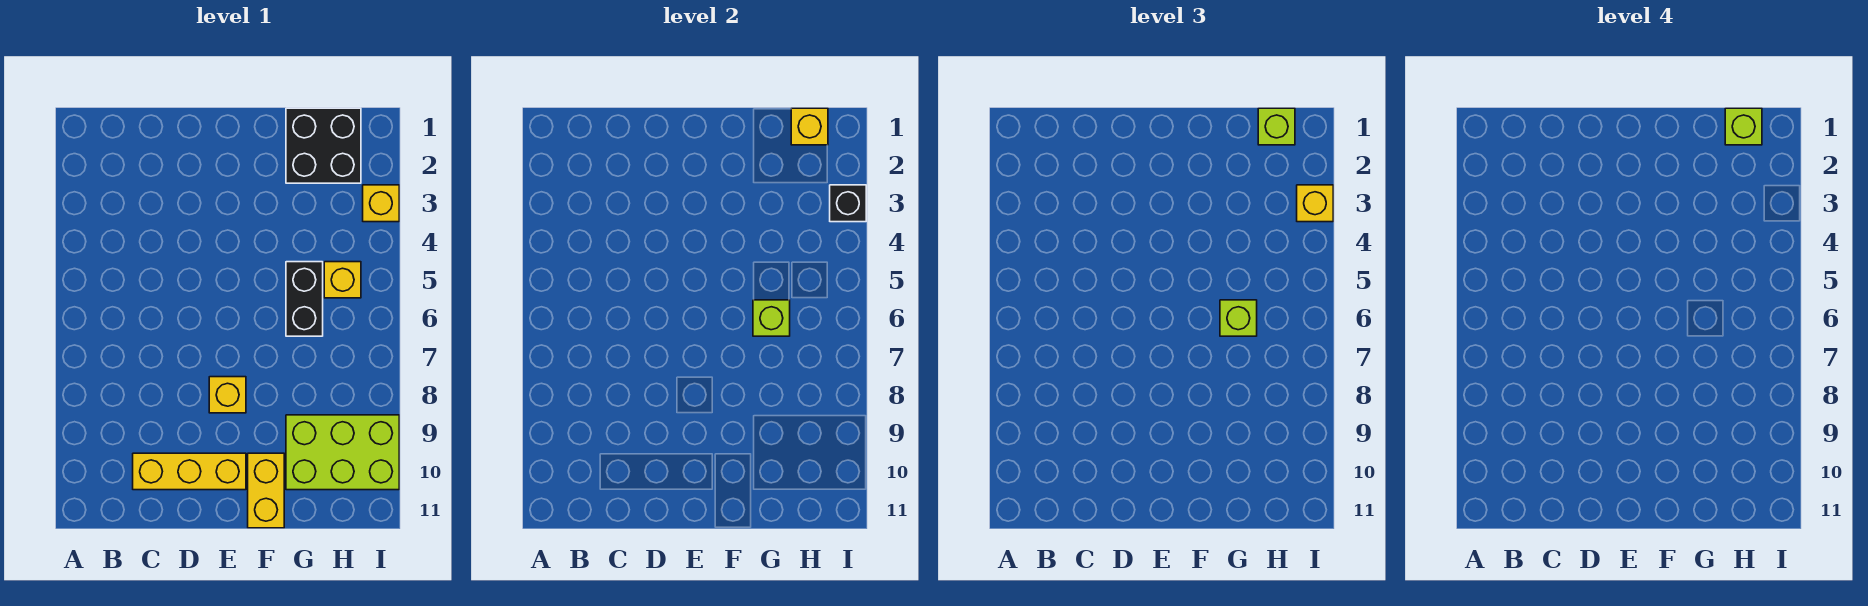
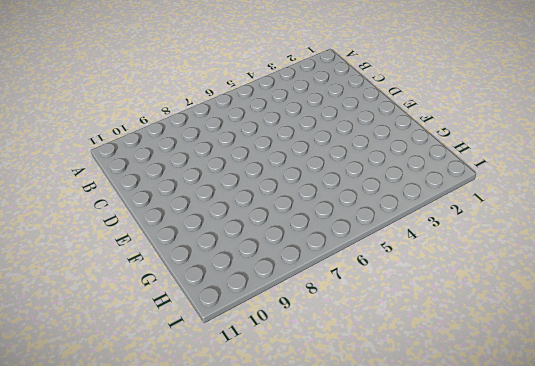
none -> yellow 1x3 brick [133,453,246,490]
none -> yellow 1x1 brick [209,377,246,413]
none -> yellow 1x2 brick [248,453,284,528]

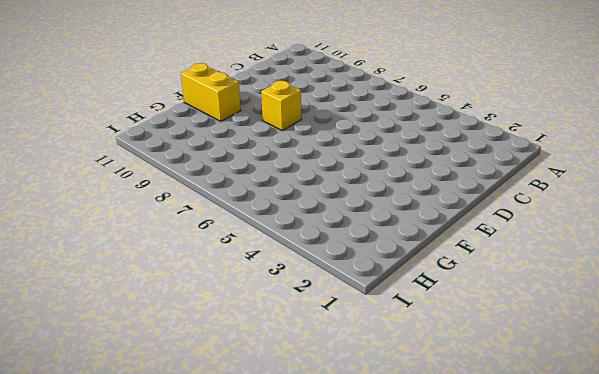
none -> yellow 1x3 brick [133,453,246,490]
none -> black 2x2 brick [286,108,361,183]
none -> black 1x2 brick [286,262,323,336]

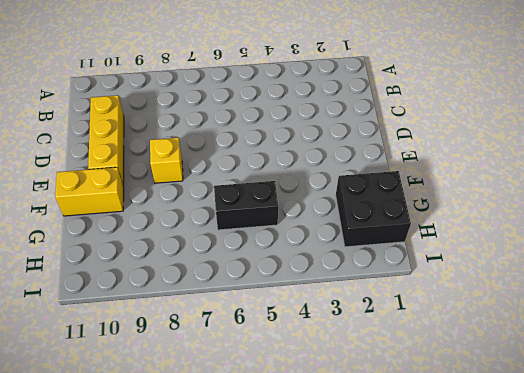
none -> lime 2x3 brick [286,415,399,490]
none -> yellow 1x1 brick [324,262,361,298]
none -> yellow 1x1 brick [363,185,399,222]

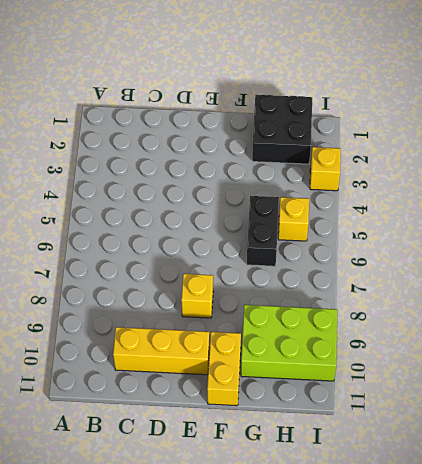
none -> lime 1x1 brick [753,300,790,336]
none -> yellow 1x1 brick [791,108,828,145]
none -> black 1x1 brick [830,185,866,222]

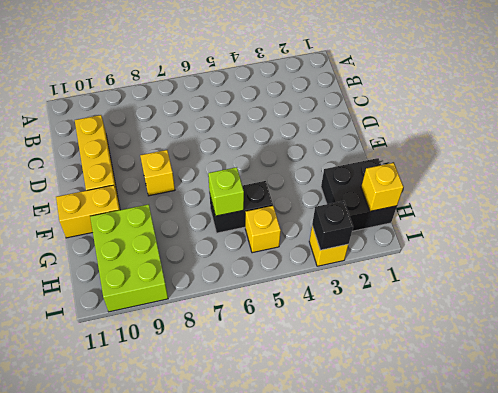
none -> lime 1x1 brick [1220,300,1257,336]
none -> lime 1x1 brick [1258,108,1295,145]
none -> yellow 1x1 brick [1297,185,1333,222]

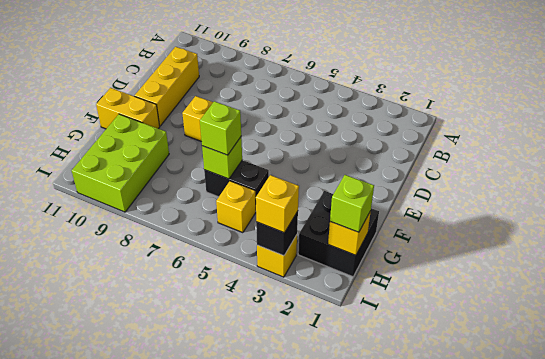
none -> lime 1x1 brick [1725,108,1762,145]

